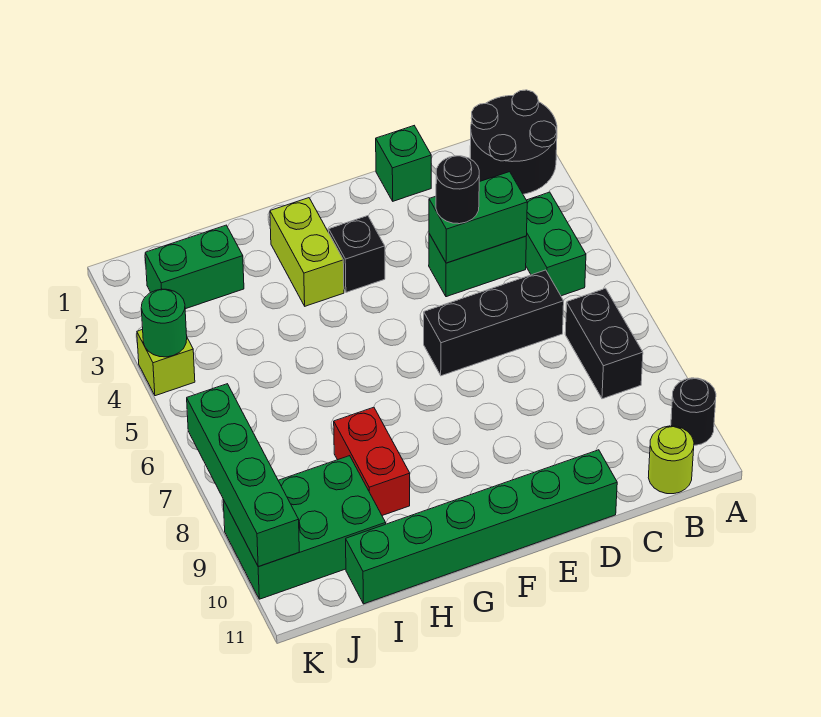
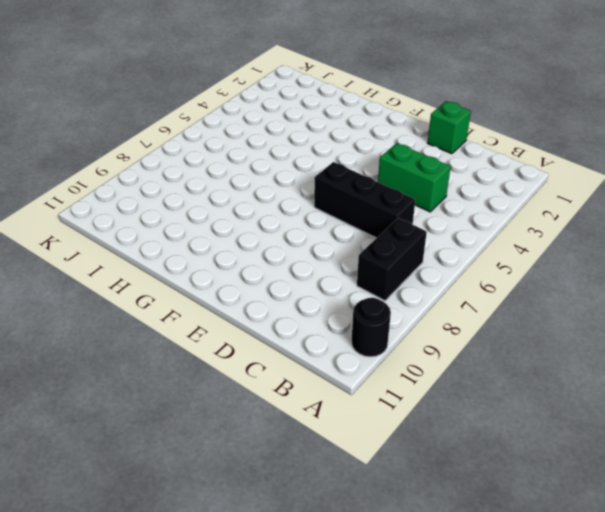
none -> black 2x2 round brick [470,90,557,194]
none -> green 1x2 brick [526,192,586,296]
none -> lime 1x1 round brick [648,426,694,494]

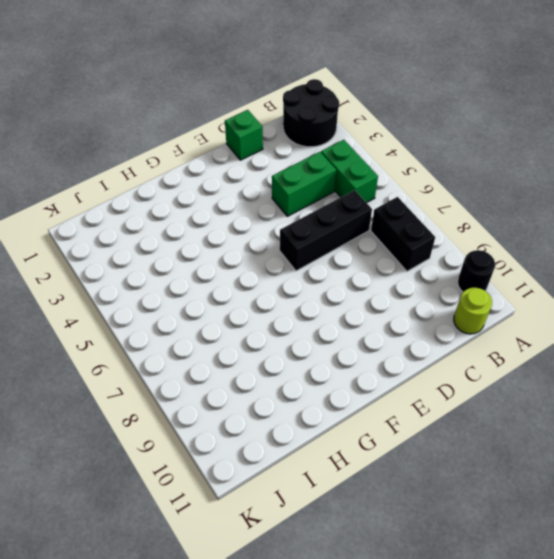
none -> green 1x6 brick [346,450,617,604]
none -> black 1x1 brick [329,216,385,292]
none -> lime 1x2 brick [270,198,344,306]

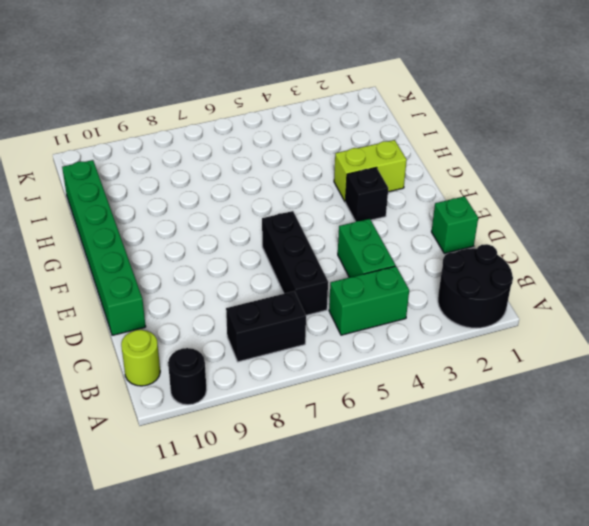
none -> red 1x2 brick [334,407,410,516]
none -> green 1x2 brick [145,225,244,309]
none -> green 2x3 brick [223,456,386,599]

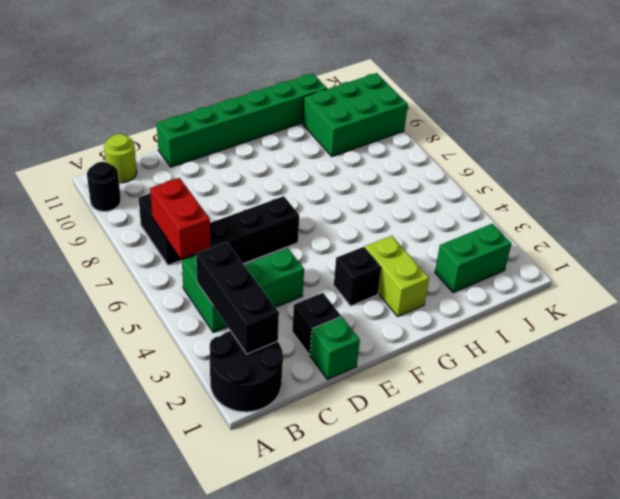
black 1x3 brick [196,242,279,354] -> none
red 1x2 brick [150,178,211,259] -> red 1x2 brick moved to [334,407,410,516]
black 1x1 brick [292,293,341,355] -> none
none -> lime 1x1 brick [137,329,195,396]
none -> green 1x2 brick [429,172,527,263]
none -> green 1x1 round brick [141,289,187,357]

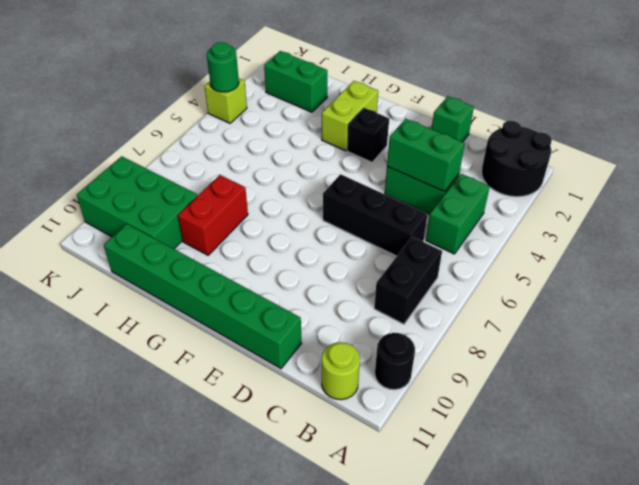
none -> green 1x4 brick [187,384,299,567]
none -> black 1x1 round brick [436,156,479,224]

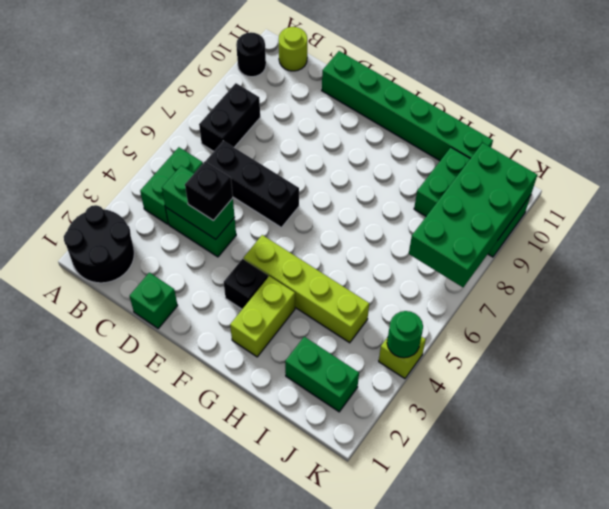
black 1x1 brick [185,162,233,221] -> black 1x1 round brick [436,156,479,224]
lime 1x4 brick [244,235,369,343] -> none
green 2x4 brick [409,143,537,287] -> green 1x4 brick [187,384,299,567]
none -> red 1x2 brick [334,407,410,516]

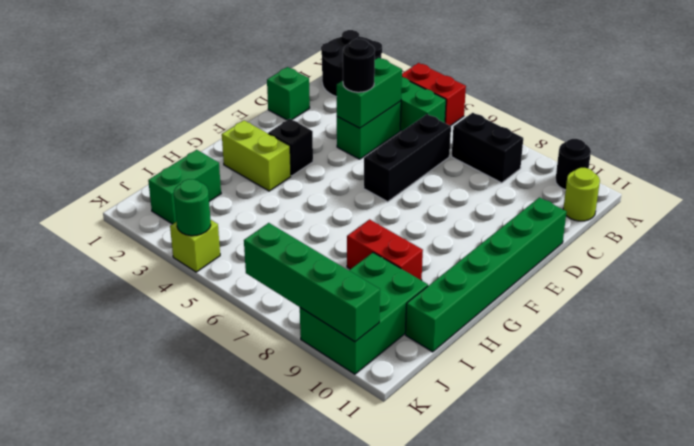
red 1x2 brick [402,63,466,126] -> none

